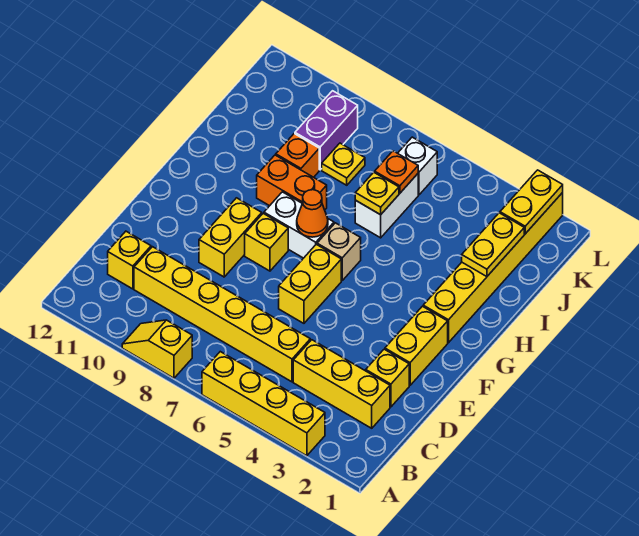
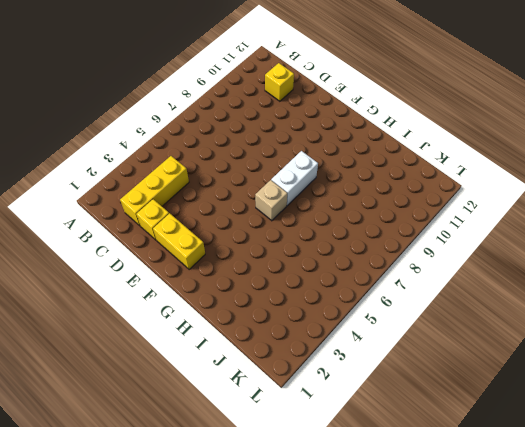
none -> yellow 1x4 brick [202,352,325,456]
none -> yellow 1x2 slope [122,320,192,378]
none -> yellow 1x6 brick [134,247,310,382]

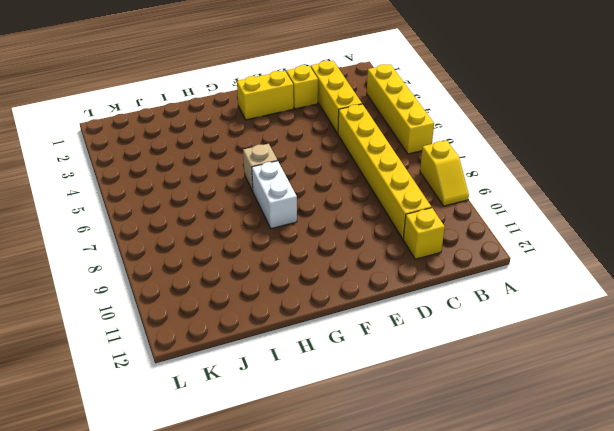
none -> yellow 1x2 brick [279,244,341,323]
none -> yellow 1x2 brick [199,198,262,277]
none -> yellow 1x1 brick [245,213,288,271]

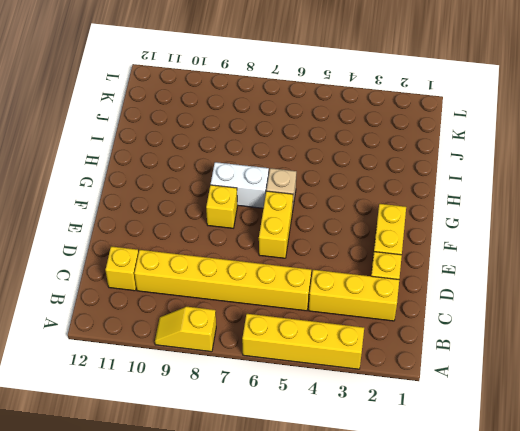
none -> yellow 1x2 brick [199,198,262,277]
none -> yellow 1x6 brick [423,193,563,343]
none -> orange 1x2 brick [257,155,327,210]

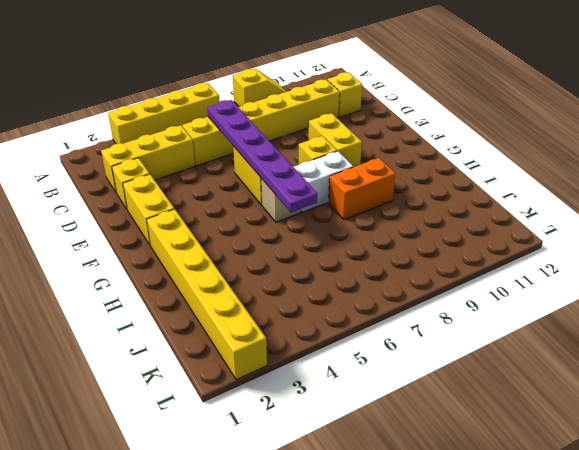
purple 1x6 plate [207,100,318,212] -> none
none -> white 1x2 brick [355,174,418,238]
none -> orange 1x1 brick [276,134,319,177]
none -> yellow 1x1 plate [322,143,365,185]

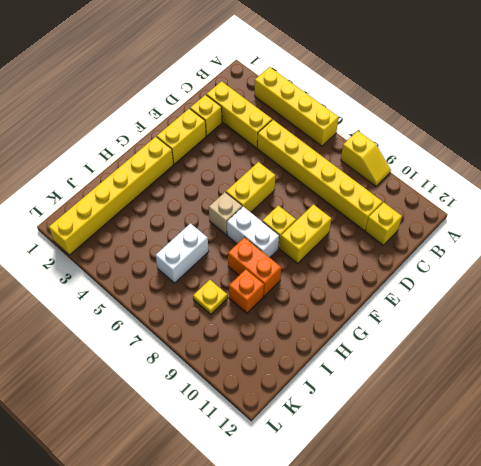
none -> purple 1x2 brick [295,91,358,170]
none -> white 1x1 brick [398,137,437,195]
none -> orange 1x1 cone [297,190,328,237]

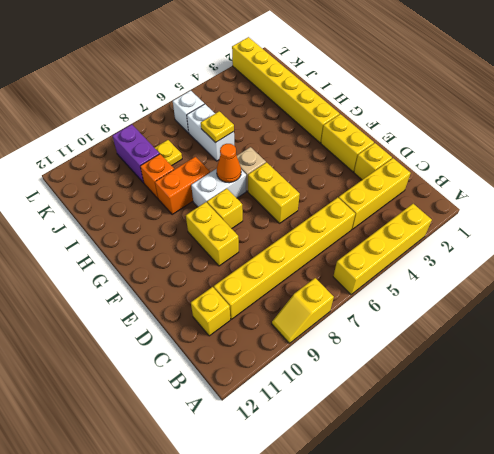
none -> yellow 1x2 plate [462,213,524,277]
none -> orange 1x1 plate [375,151,418,193]
none -> yellow 1x2 plate [500,170,563,234]

